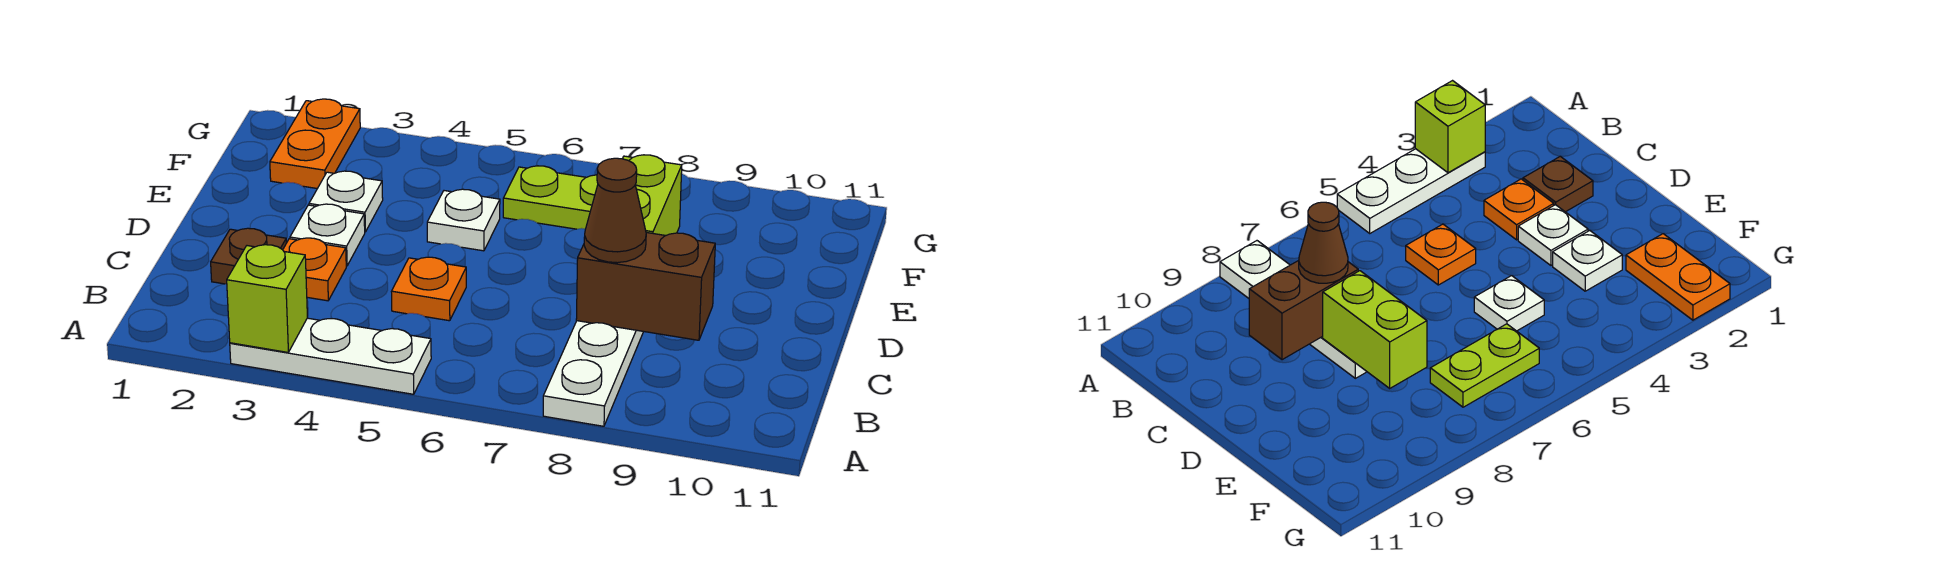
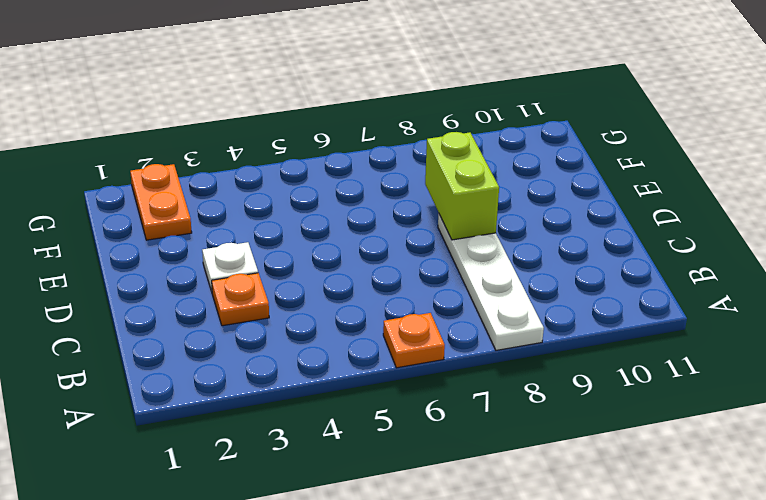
orange 1x1 plate [383,313,445,368] -> orange 1x1 plate moved to [391,257,466,321]
none -> white 1x3 plate [230,318,431,394]
none -> brown 1x1 plate [211,228,286,284]
none -> white 1x1 plate [309,171,383,232]

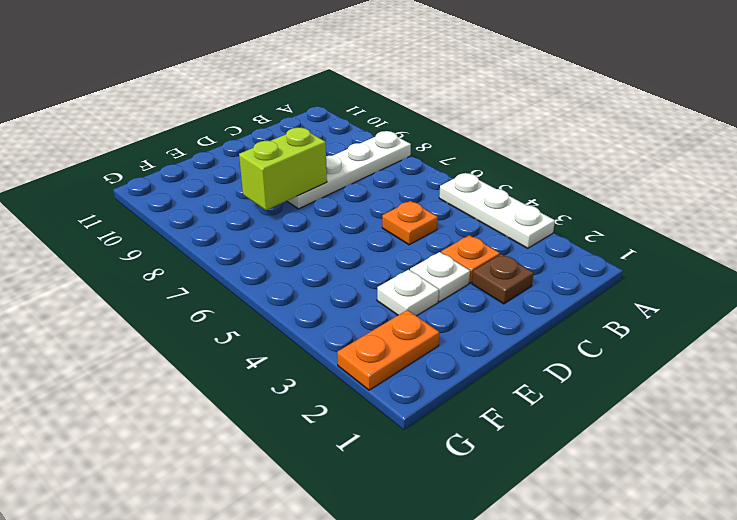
none -> white 1x1 plate [427,189,500,251]
none -> lime 1x2 plate [503,166,598,229]
none -> lime 1x1 brick [227,245,307,352]

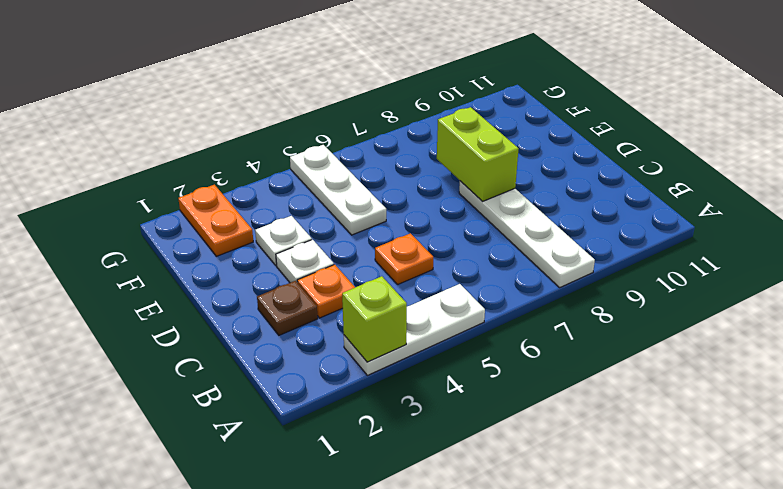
white 1x3 plate [290,145,386,235] -> white 1x1 plate [427,189,500,251]
none -> lime 1x2 plate [503,166,598,229]
none -> brown 1x2 brick [576,233,715,340]
none -> brown 1x1 cone [584,158,646,263]

